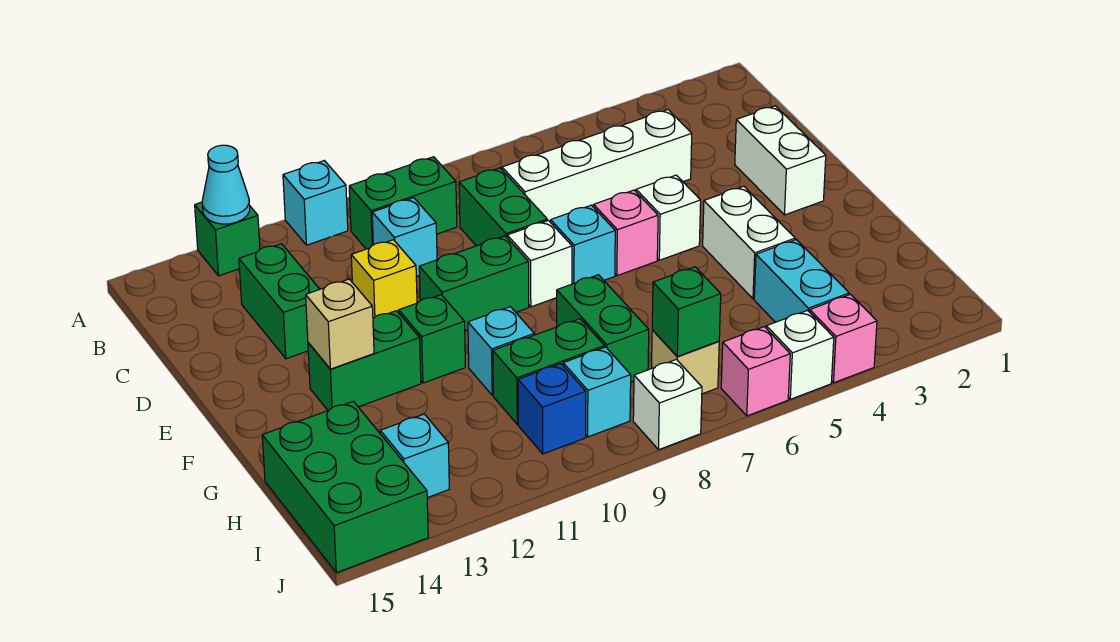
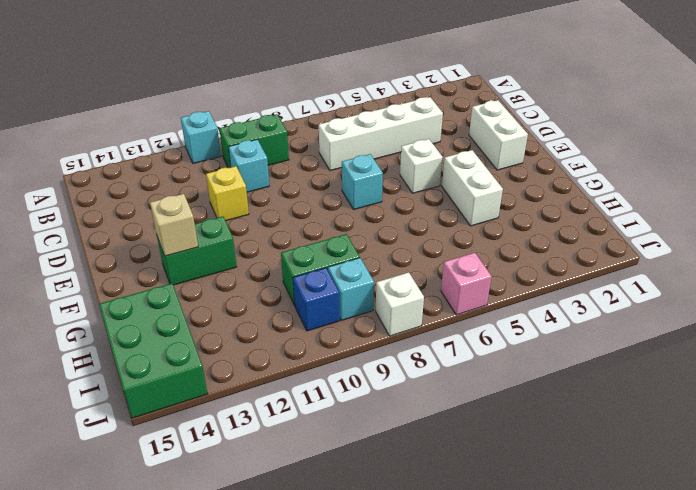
none -> green 1x1 brick [195,202,260,276]
none -> green 1x2 brick [459,168,547,246]
none -> green 1x2 brick [239,244,320,359]
none -> pink 1x1 brick [594,190,658,276]

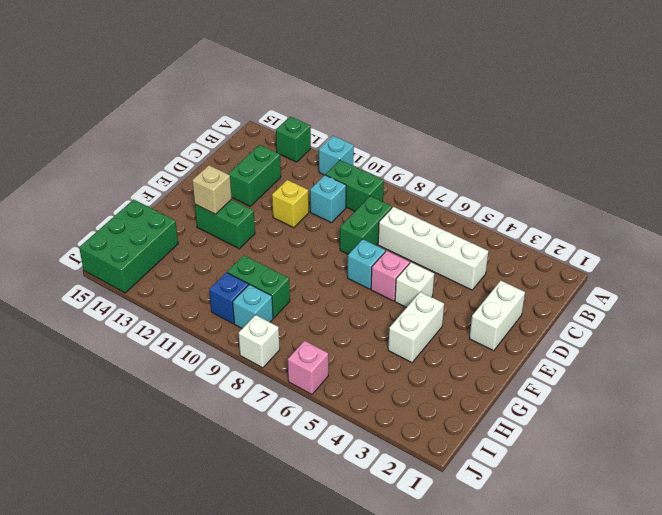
none -> white 1x1 brick [507,220,572,307]
none -> green 1x2 brick [419,236,529,331]
none -> green 1x1 brick [399,295,465,383]
none -> green 1x2 brick [557,275,649,382]

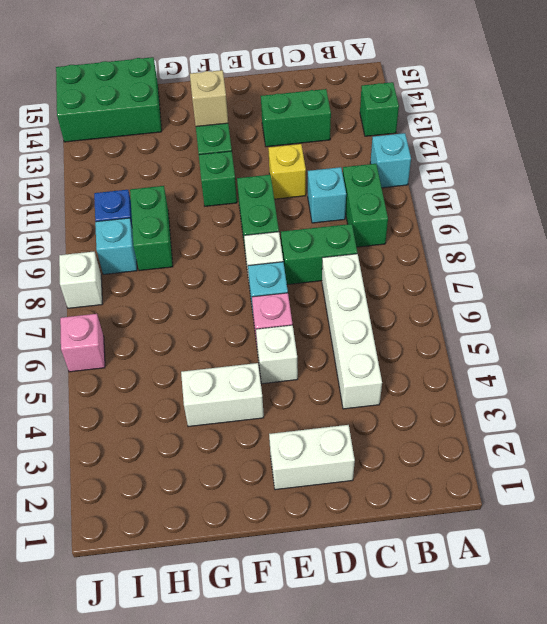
none -> green 1x2 brick [557,275,649,382]
none -> cyan 1x1 brick [468,307,534,395]
none -> cyan 1x2 brick [754,240,849,322]
none -> tan 1x1 brick [652,330,719,394]

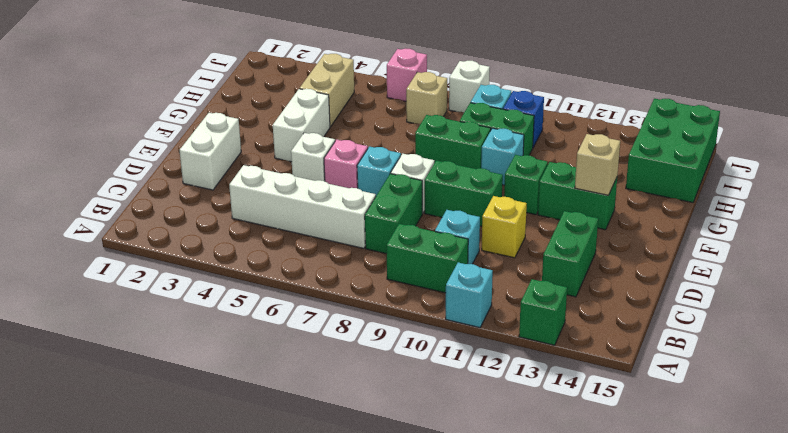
green 1x2 brick [415,115,491,169] -> green 1x2 brick turned to [557,275,649,382]
tan 1x2 brick [300,54,354,127] -> cyan 1x2 brick [754,240,849,322]
none -> cyan 1x1 brick [380,414,449,498]
none -> pink 1x1 brick [810,294,877,383]
none -> white 1x1 brick [766,311,834,399]
none -> cyan 1x1 cone [202,145,250,224]

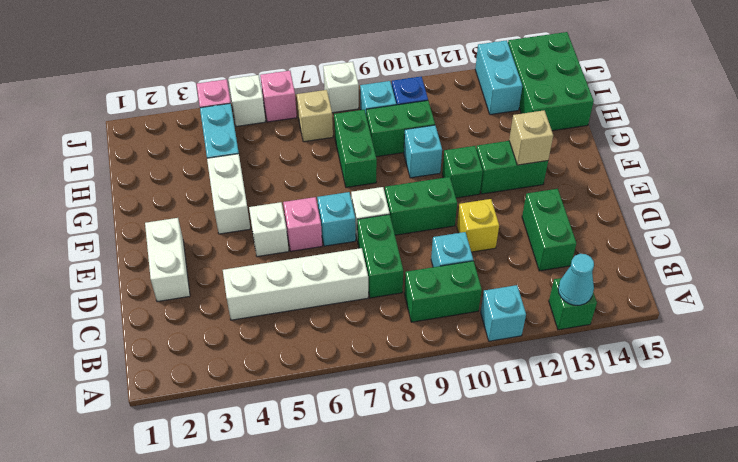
cyan 1x2 brick [475,40,522,115] -> cyan 1x1 brick [380,414,449,498]
none -> green 1x1 brick [652,267,721,356]

